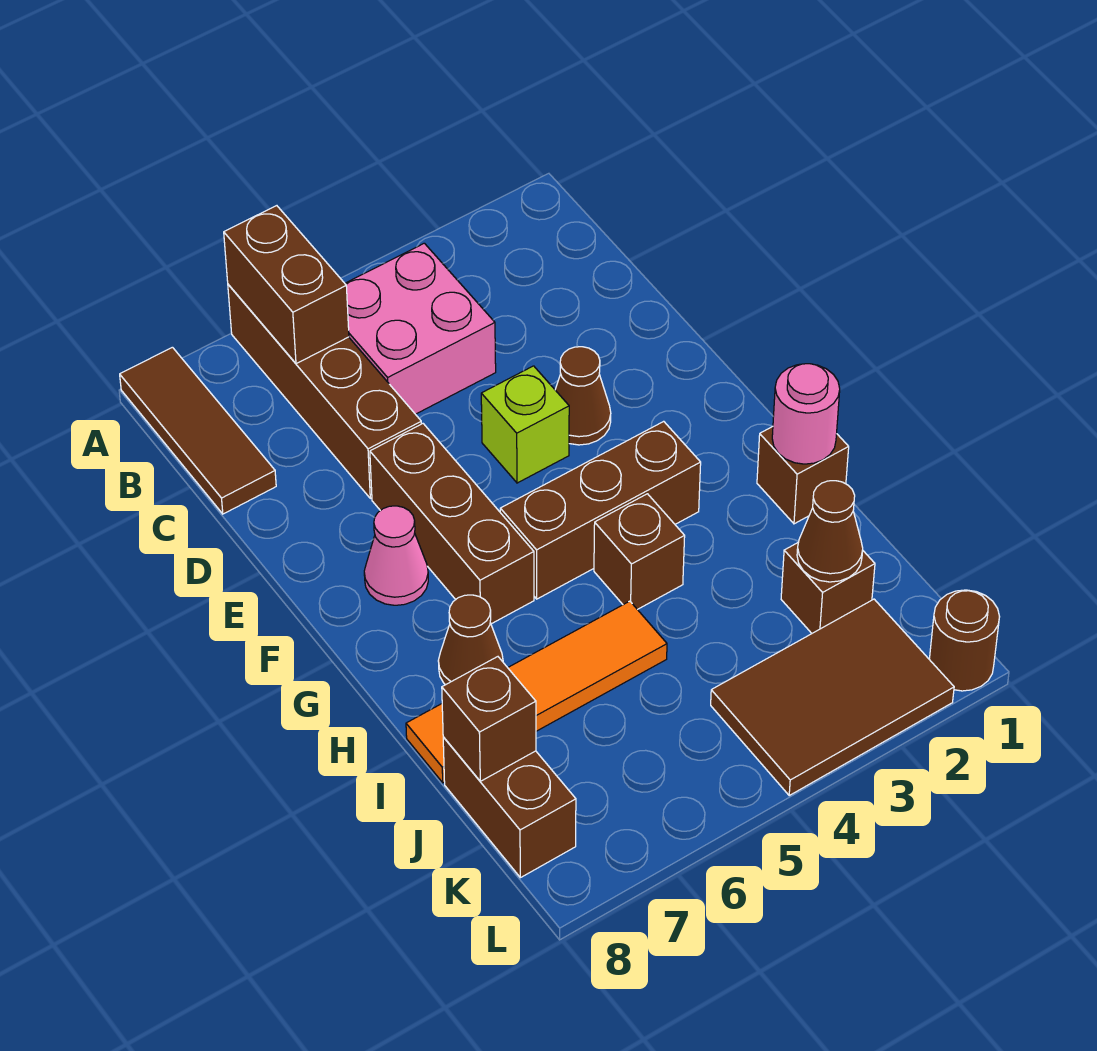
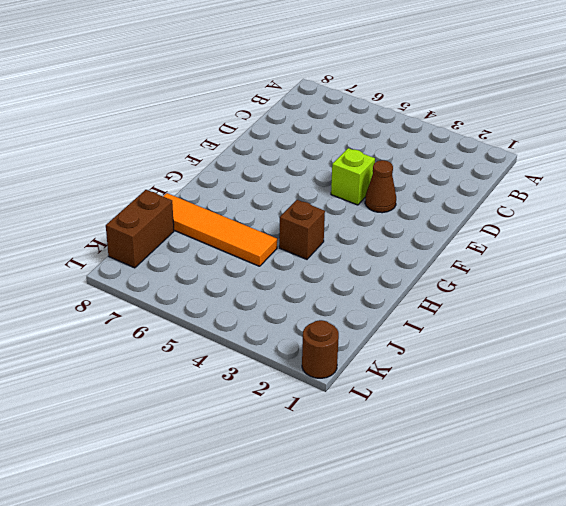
none -> brown 1x4 brick [228,284,421,498]
none -> brown 1x3 tile [120,347,276,514]
none -> pink 2x2 brick [345,243,496,414]

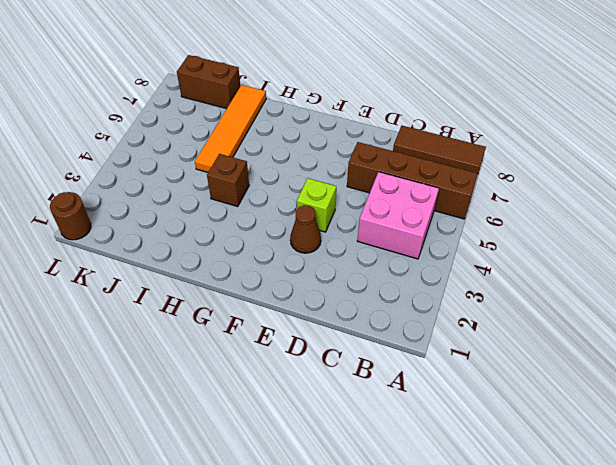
none -> brown 1x3 brick [370,424,534,624]
none -> pink 1x1 cone [364,506,428,605]
none -> brown 1x3 brick [500,421,701,599]

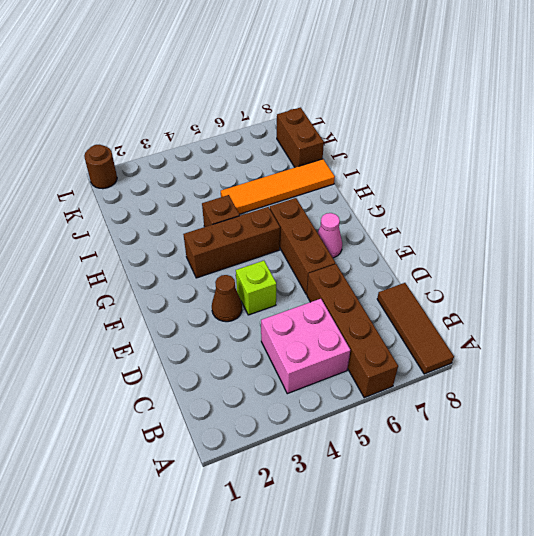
none -> brown 1x1 brick [757,426,849,524]
none -> brown 1x1 cone [438,595,503,685]
none -> brown 1x1 brick [781,543,875,633]

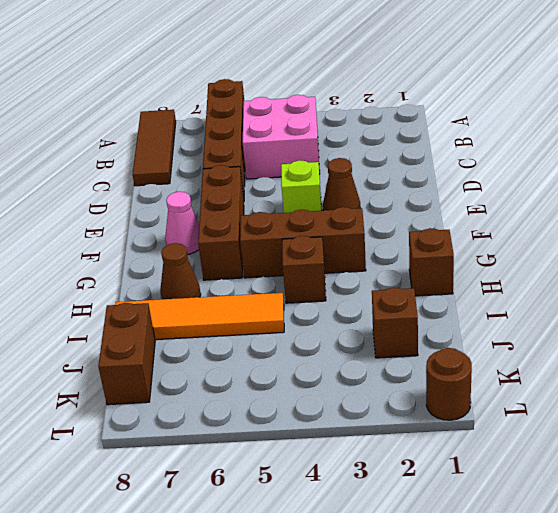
none -> brown 2x3 tile [711,599,954,795]
none -> brown 1x2 brick [224,206,349,364]
none -> pink 1x1 round brick [772,364,840,464]

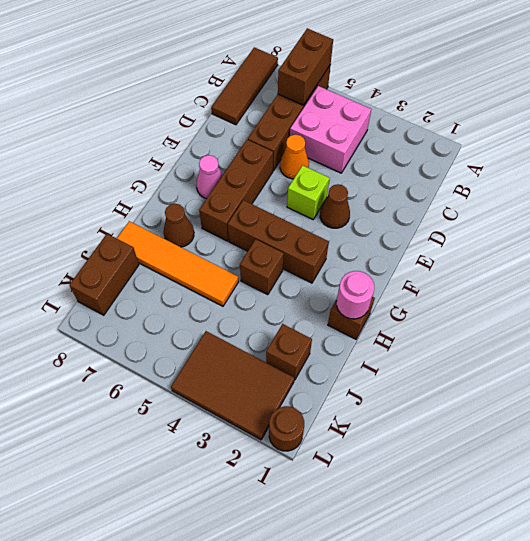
orange 1x1 cone [280,135,309,179] -> none
none -> brown 1x1 cone [797,481,863,582]
none -> brown 1x1 brick [442,657,536,781]

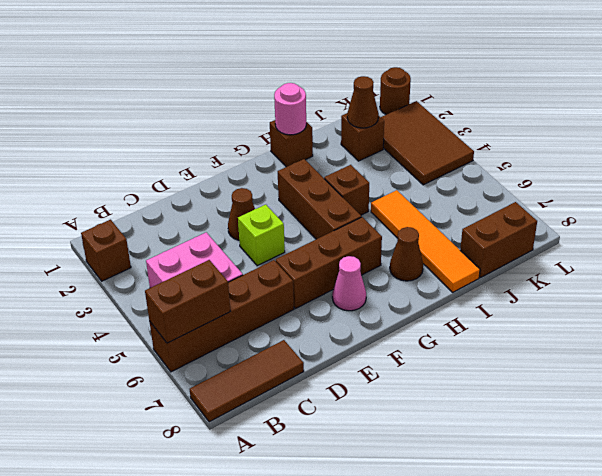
brown 1x1 brick [81,220,131,281] -> brown 1x1 brick moved to [442,657,536,781]

